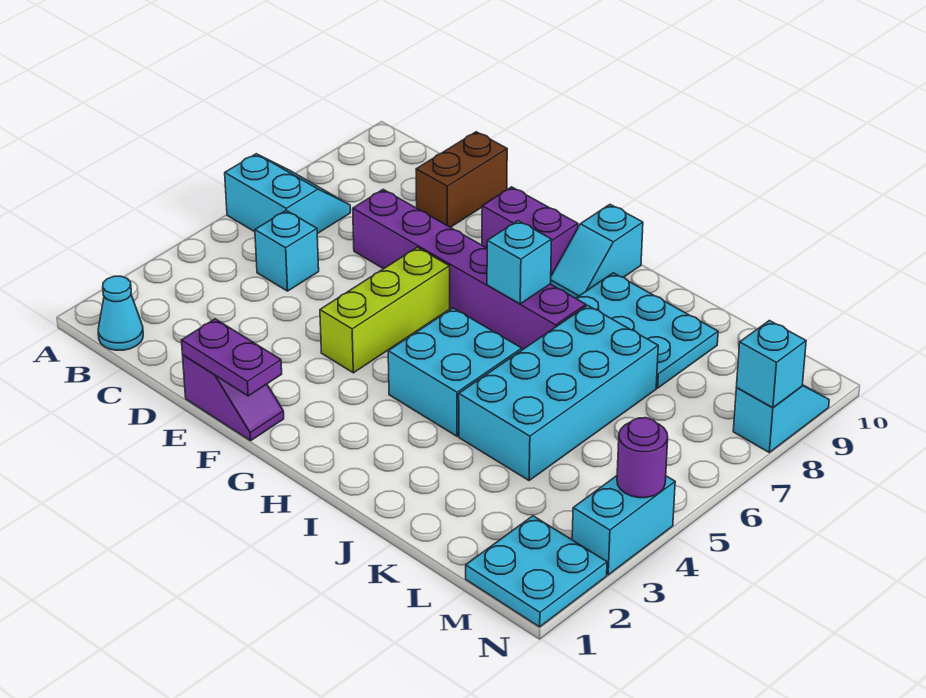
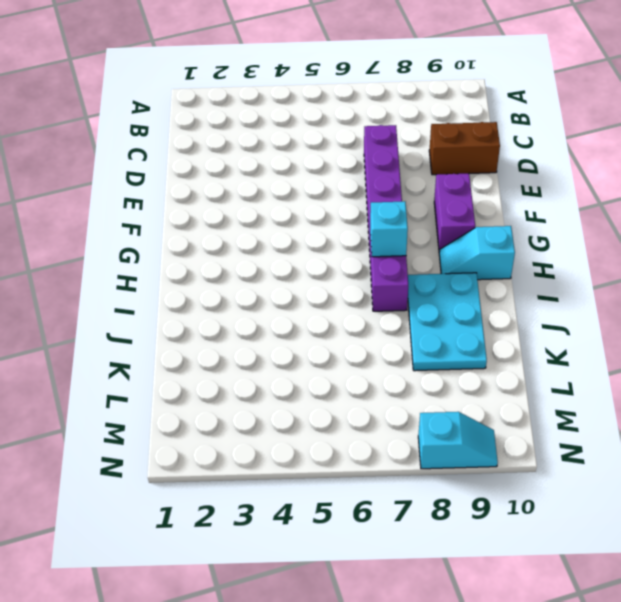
none -> cyan 2x2 slope [225,154,350,234]
none -> cyan 1x1 cone [98,276,143,350]
none -> cyan 1x1 brick [255,210,319,291]

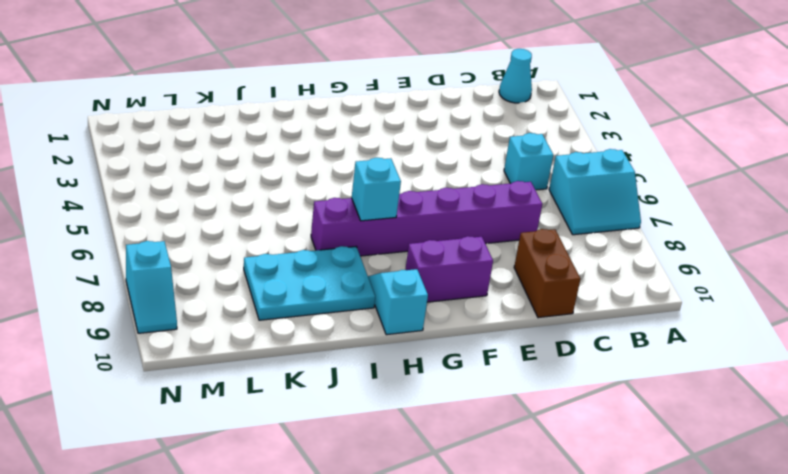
none -> purple 1x2 slope [183,355,284,441]
none -> lime 1x3 brick [320,247,450,373]
none -> cyan 2x2 brick [388,308,522,436]

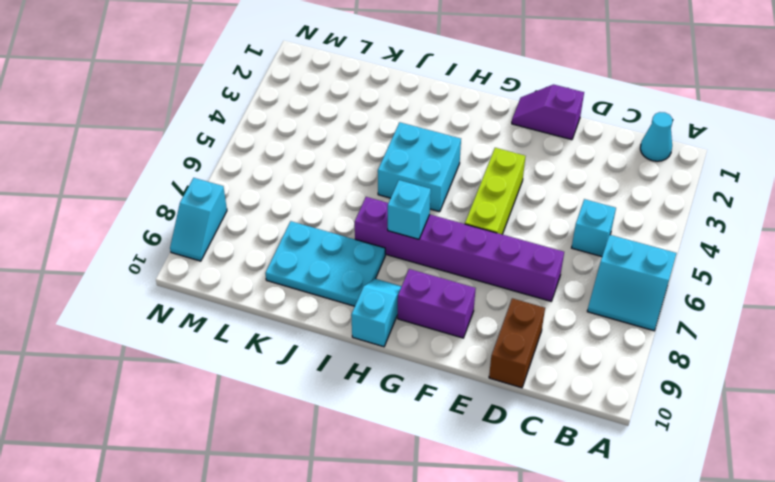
none -> cyan 2x4 brick [459,305,658,481]
none -> cyan 2x2 plate [466,516,607,627]
none -> cyan 1x2 brick [572,476,675,575]

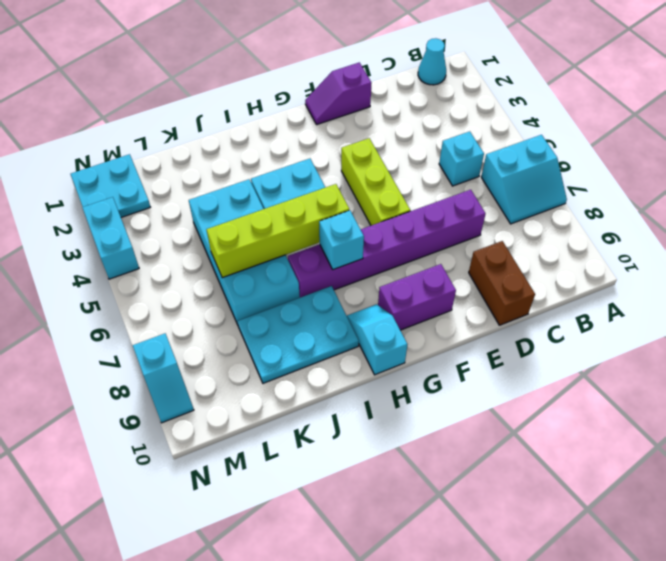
lime 1x4 brick [206,184,349,278] -> none
none -> purple 1x2 plate [181,319,282,396]
none -> purple 1x1 round brick [617,418,668,498]
none -> cyan 1x1 brick [737,321,806,408]

